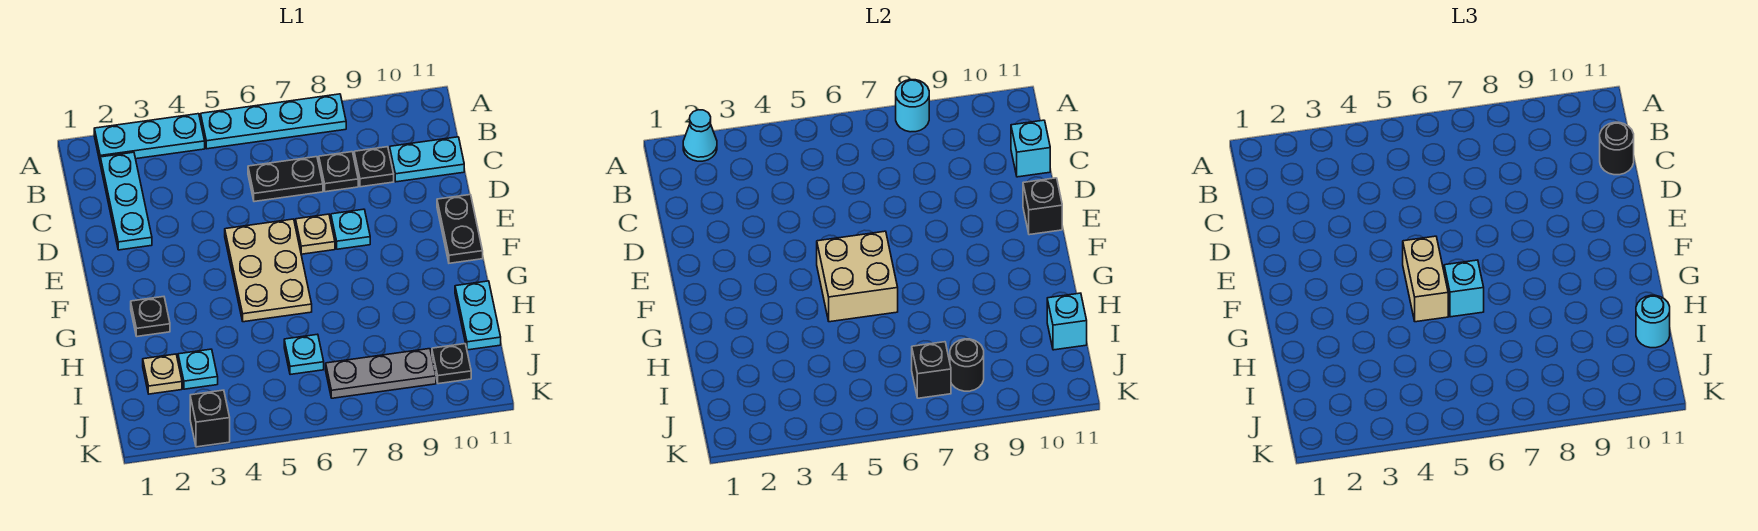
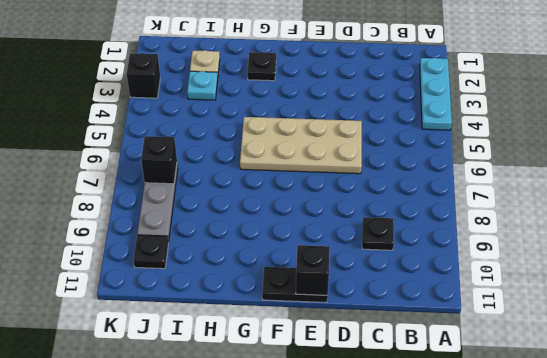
tan 2x4 plate [240,117,362,174] -> tan 2x3 plate [225,219,312,322]
none -> cyan 1x4 plate [200,94,346,149]
none -> cyan 1x3 plate [100,152,152,250]
none -> black 1x2 plate [248,157,323,202]
none -> black 1x1 plate [319,152,358,192]

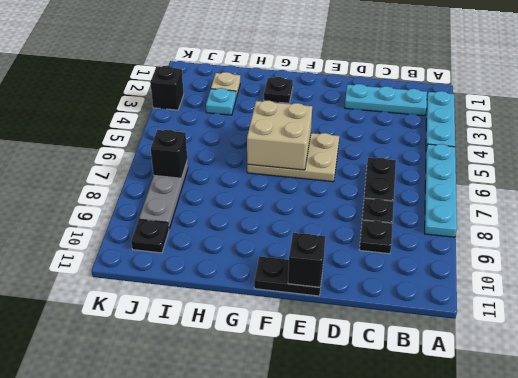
none -> cyan 1x2 plate [390,137,464,182]
none -> tan 1x1 plate [296,214,335,254]
none -> cyan 1x1 plate [331,209,370,249]
none -> cyan 1x2 plate [455,281,501,350]

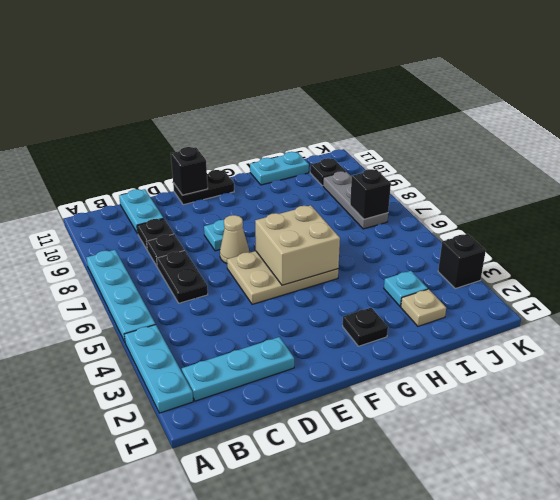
tan 1x1 cone [220,215,249,263] -> tan 1x1 plate [296,214,335,254]
none -> cyan 1x1 plate [284,334,324,375]
none -> cyan 1x1 cone [683,110,717,161]
none -> cyan 1x1 round brick [896,80,929,132]
none -> cyan 1x1 brick [1011,120,1050,177]

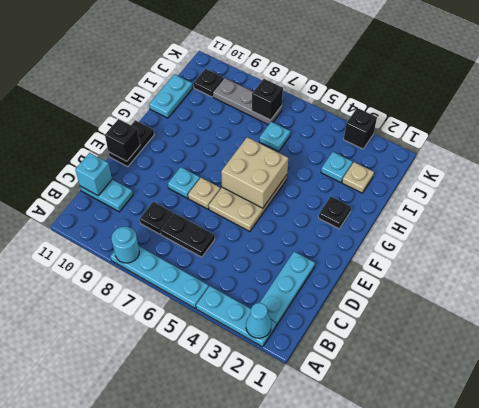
none -> black 1x1 plate [354,147,394,187]
none -> cyan 1x1 brick [1047,293,1087,350]
none -> black 1x1 round brick [950,339,984,391]
none -> black 1x1 round brick [1600,122,1634,175]

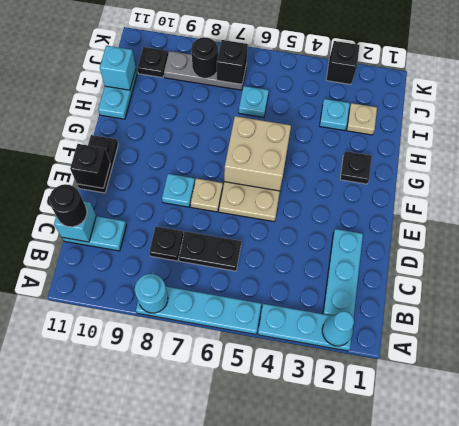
none -> black 1x1 plate [354,147,394,187]
none -> tan 1x2 brick [1403,236,1448,322]
none -> cyan 1x1 brick [1444,260,1484,317]
none -> cyan 1x1 round brick [1636,295,1670,348]

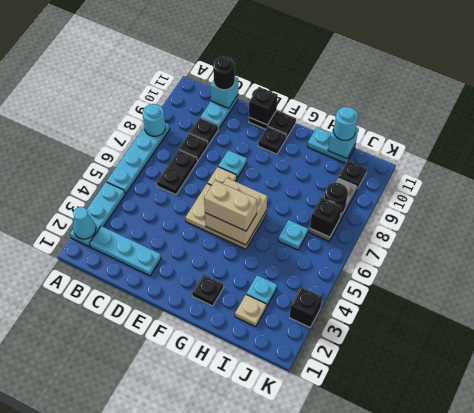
black 1x1 plate [258,127,286,154] -> none
none -> cyan 1x1 brick [1444,260,1484,317]

